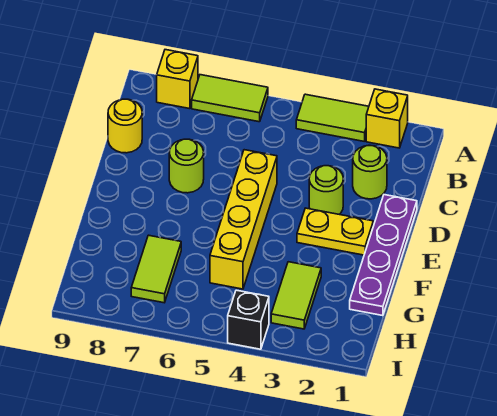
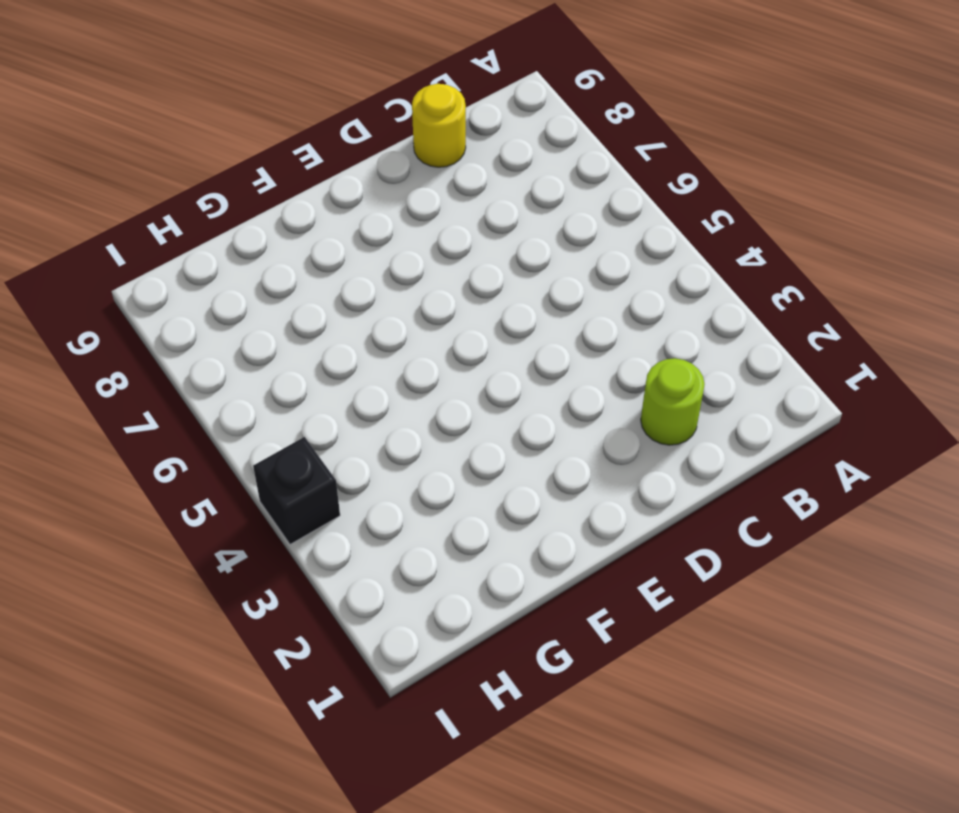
none -> yellow 1x1 brick [366,89,408,148]
none -> lime 1x2 tile [296,94,369,141]
none -> lime 1x2 tile [192,75,268,122]

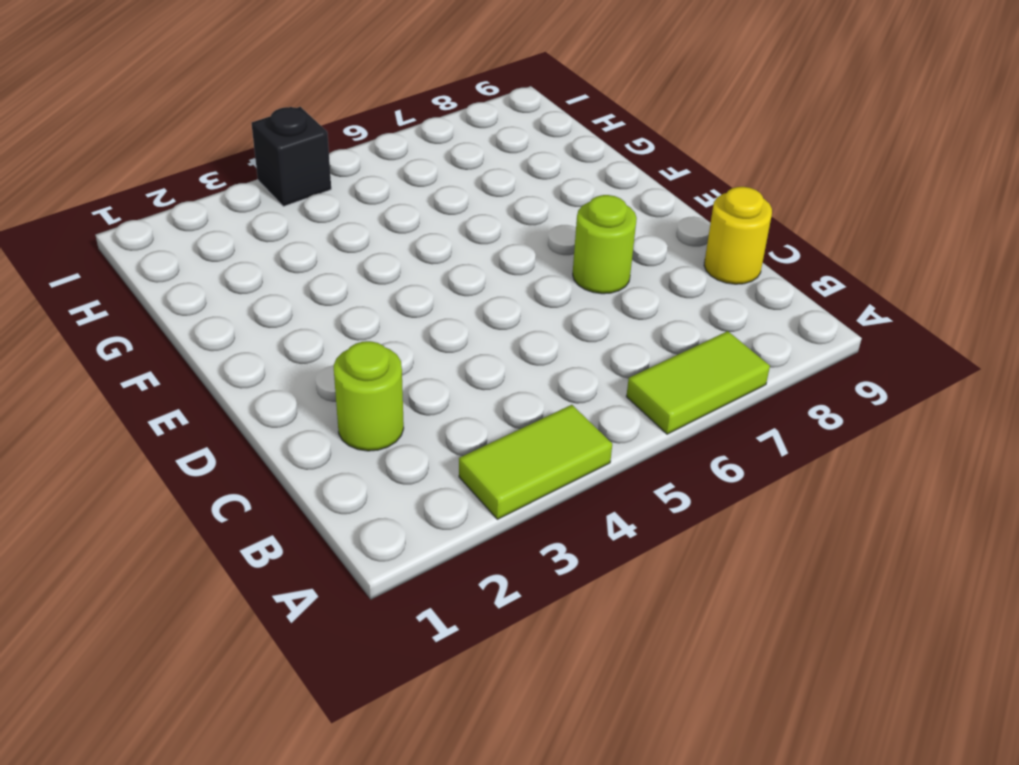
none -> yellow 1x1 brick [366,89,408,148]
none -> yellow 1x1 brick [157,50,198,109]
none -> purple 1x4 plate [350,195,417,316]

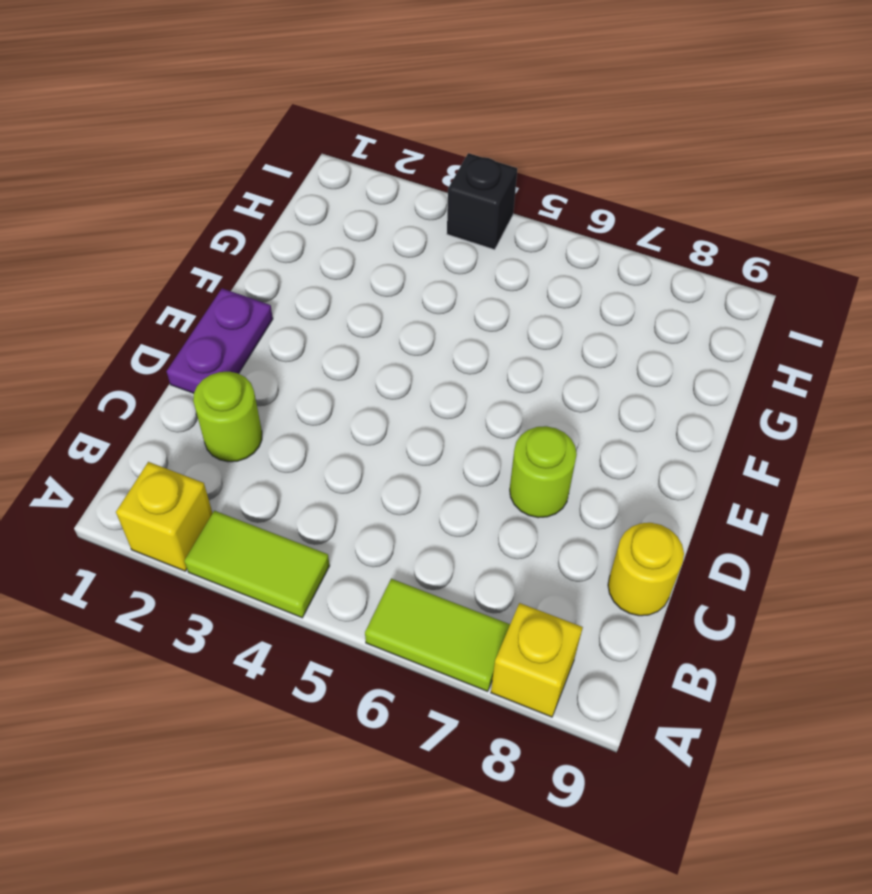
purple 1x2 plate [167,288,273,393] -> purple 1x4 plate [350,195,417,316]
none -> lime 1x1 round brick [309,166,343,214]
none -> yellow 1x4 brick [210,150,277,289]
none -> yellow 1x2 plate [297,208,373,255]

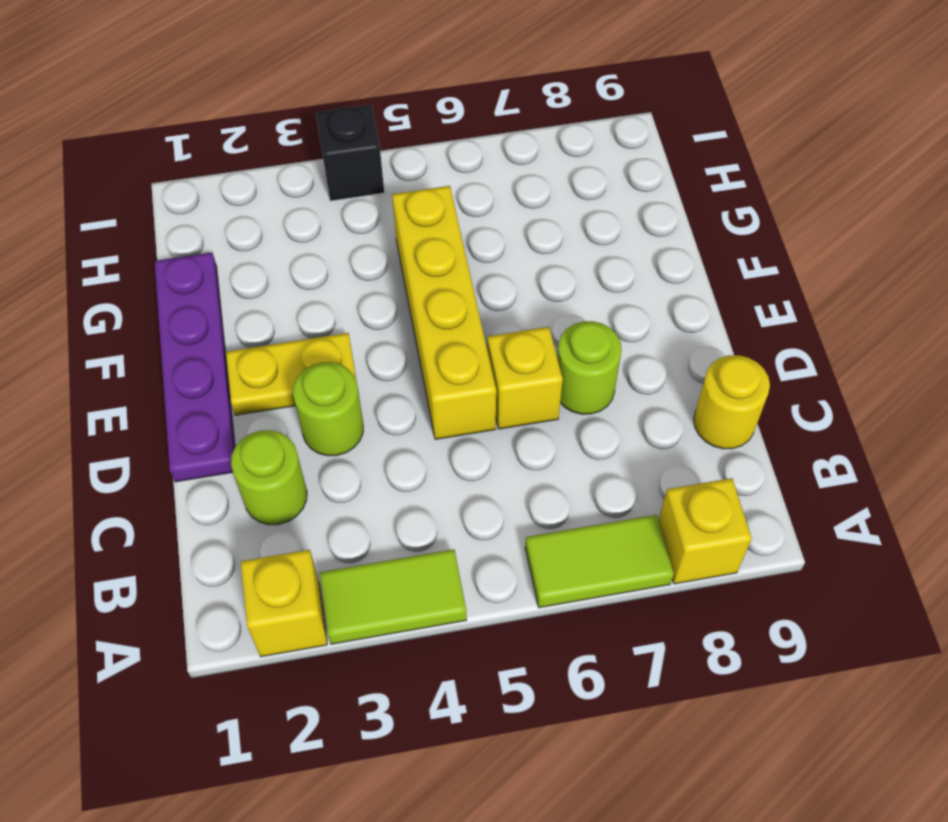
yellow 1x1 brick [487,327,563,429] -> none
none -> lime 1x2 tile [271,262,321,329]
none -> lime 1x2 tile [131,235,181,303]

